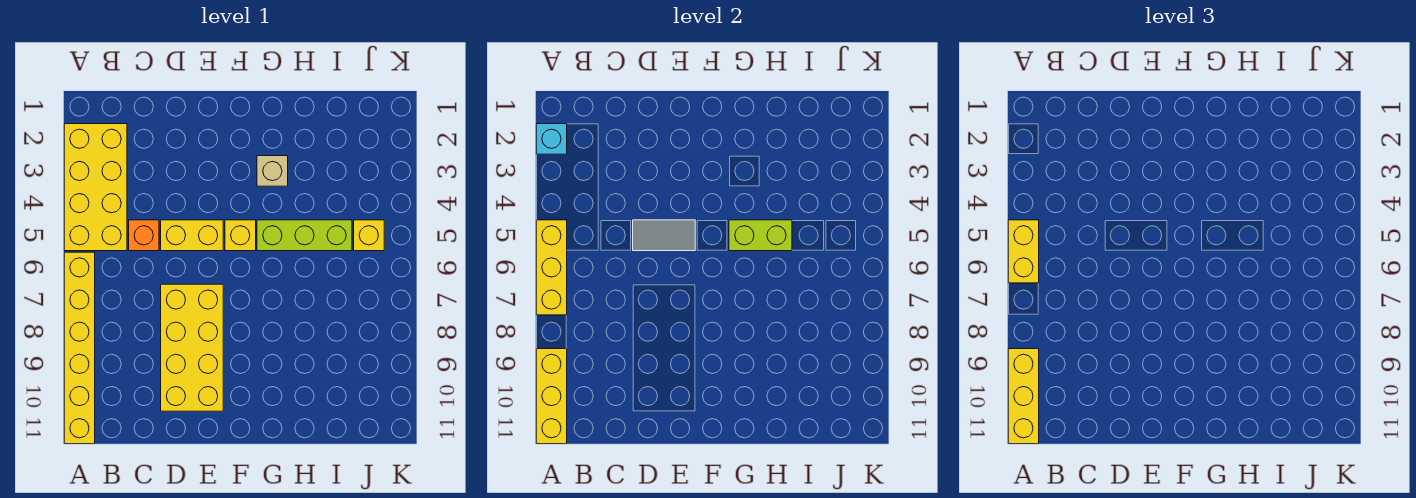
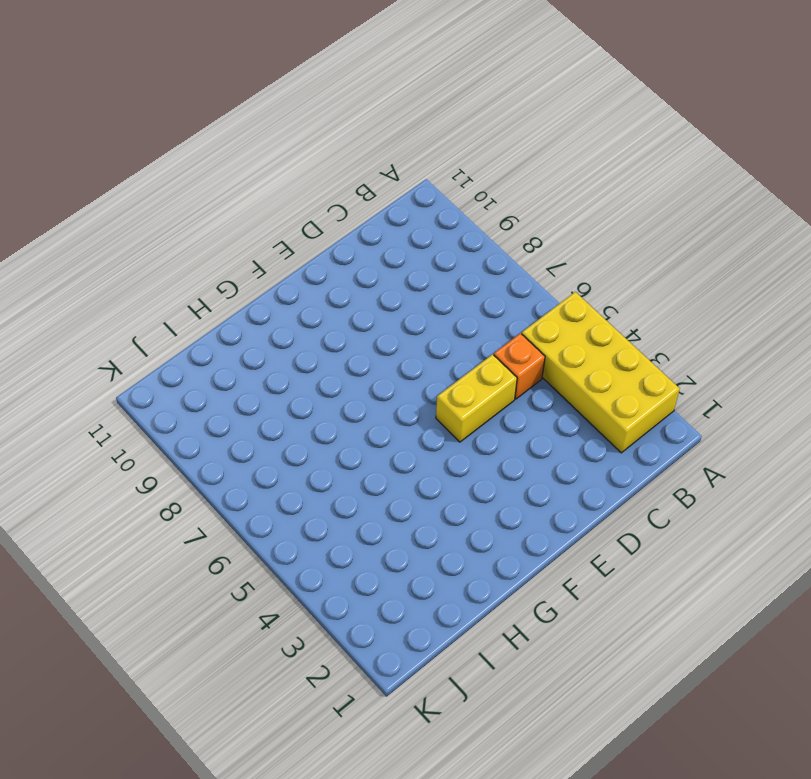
none -> yellow 1x6 brick [64,252,95,444]
none -> yellow 2x4 brick [161,284,223,411]
none -> yellow 1x1 brick [225,220,256,251]

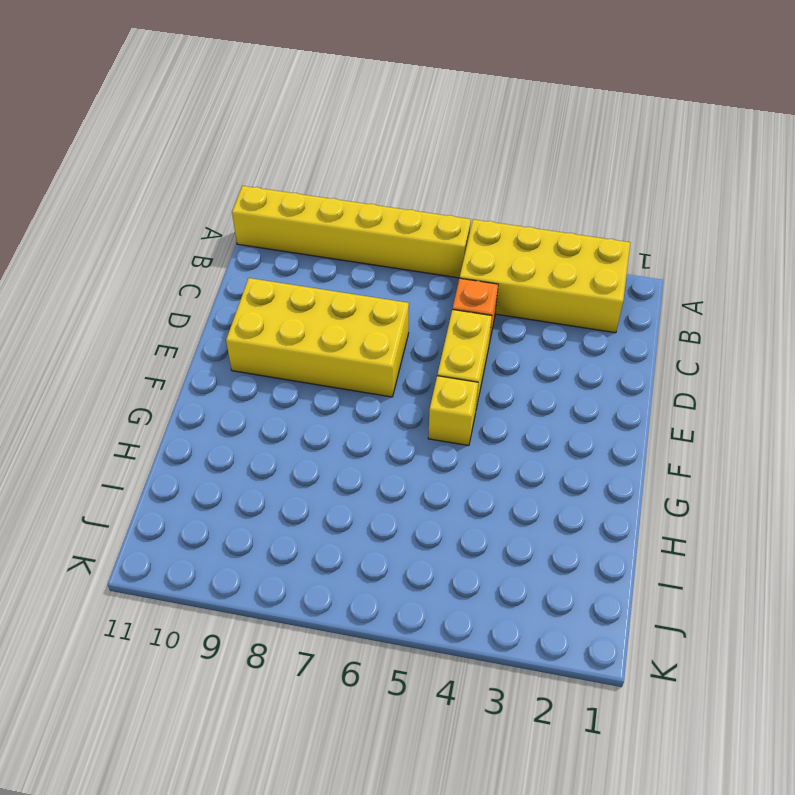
none -> tan 1x1 brick [257,156,288,186]
none -> lime 1x3 brick [257,220,352,251]
none -> yellow 1x1 brick [354,220,384,251]

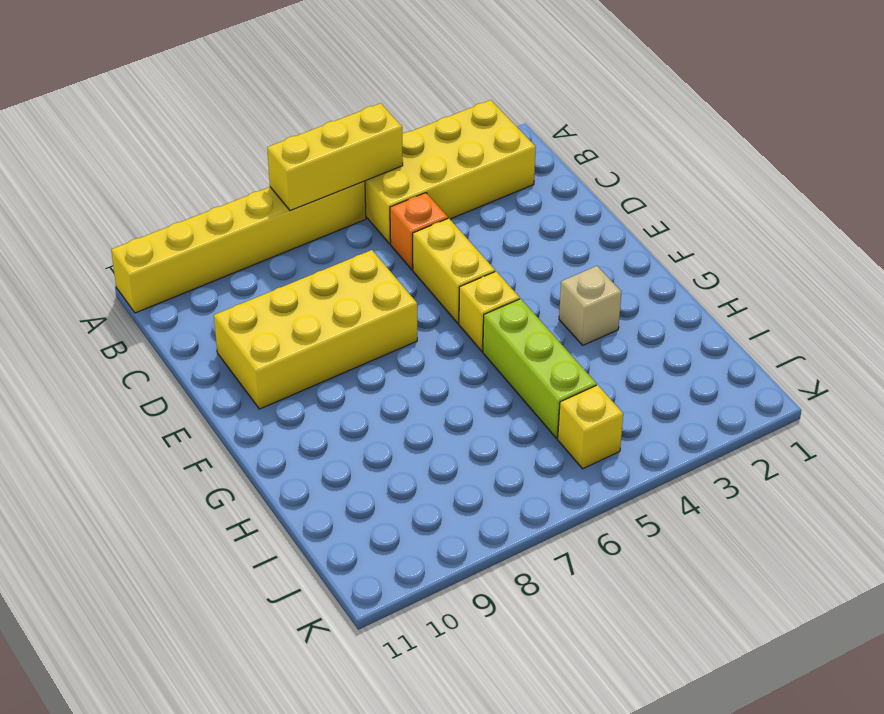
none -> cyan 1x1 brick [536,124,567,154]
none -> yellow 1x3 brick [536,349,567,444]
none -> grey 1x2 tile [633,220,695,251]

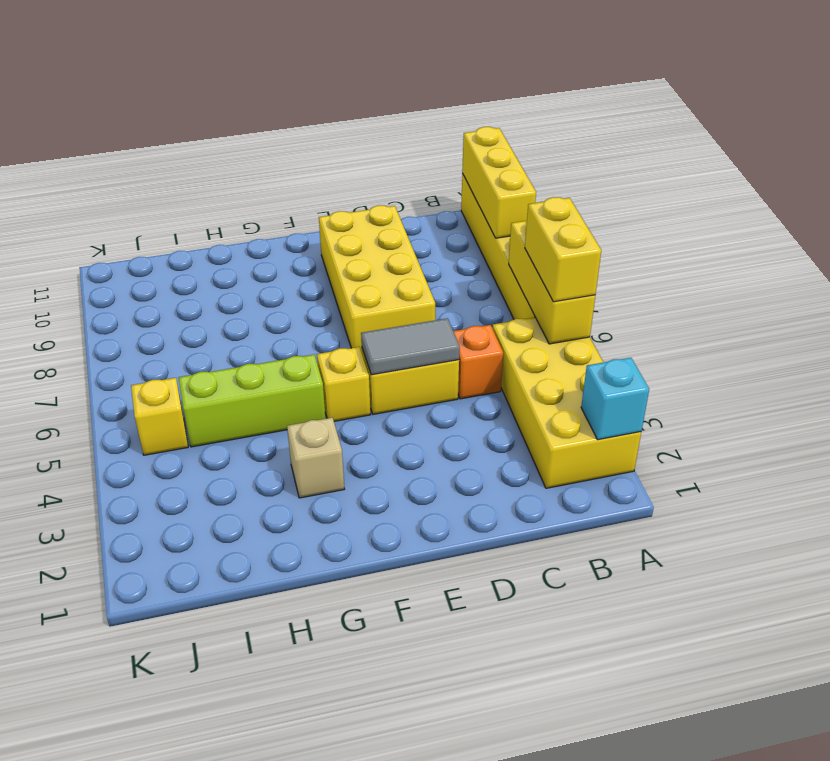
none -> lime 1x2 brick [729,220,792,251]
none -> yellow 1x3 brick [1008,349,1039,444]

